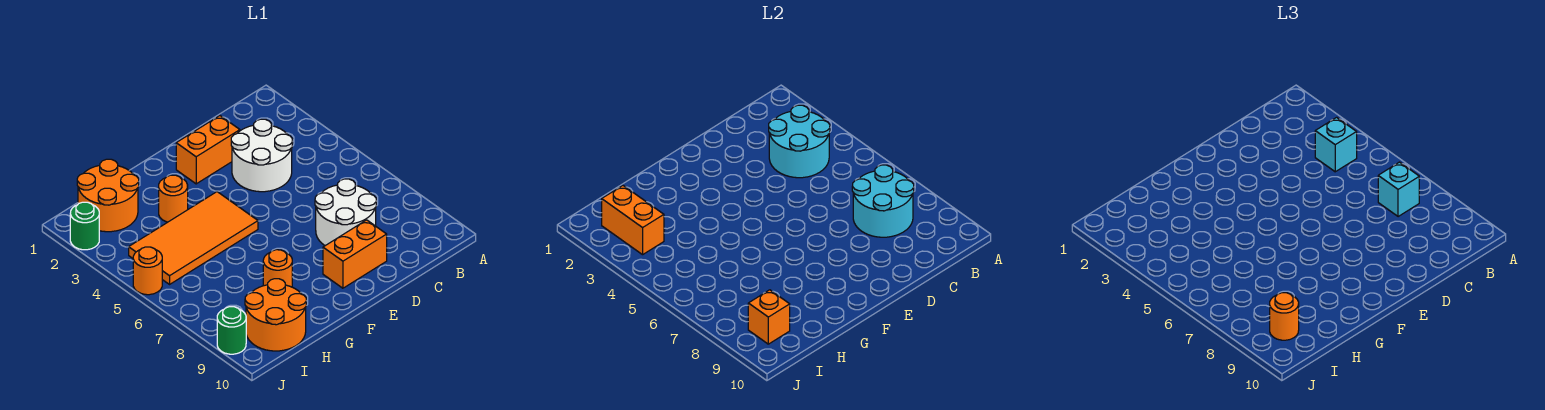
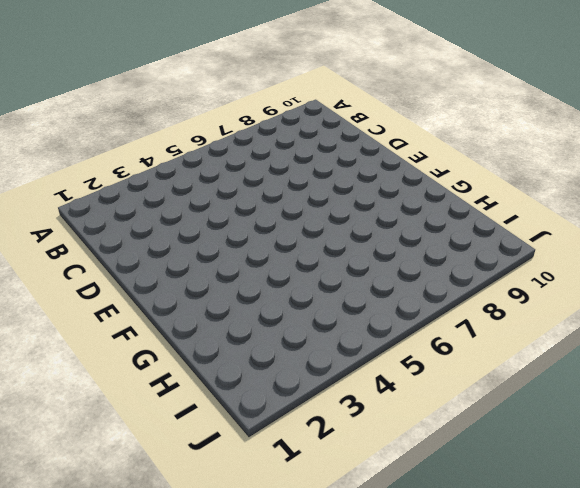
none -> white 2x2 round brick [231,119,293,192]
none -> white 2x2 round brick [315,179,376,246]
none -> orange 1x2 brick [176,116,240,184]

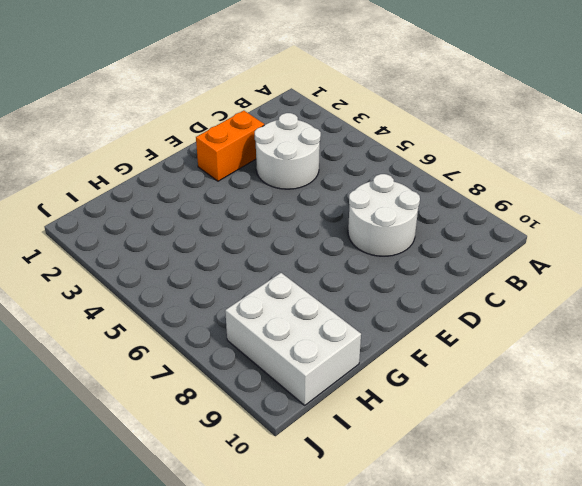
white 2x3 brick [225,273,361,405] -> orange 2x2 round brick [245,279,306,351]
none -> orange 1x2 brick [323,220,387,288]
none -> orange 2x4 tile [129,192,258,284]
none -> orange 1x1 round brick [159,175,188,222]

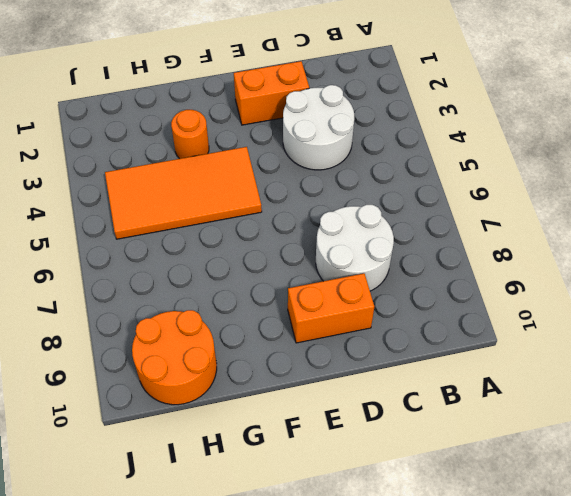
none -> orange 1x1 round brick [263,250,292,287]
none -> orange 2x2 round brick [77,159,139,232]
none -> green 1x1 round brick [70,202,99,250]

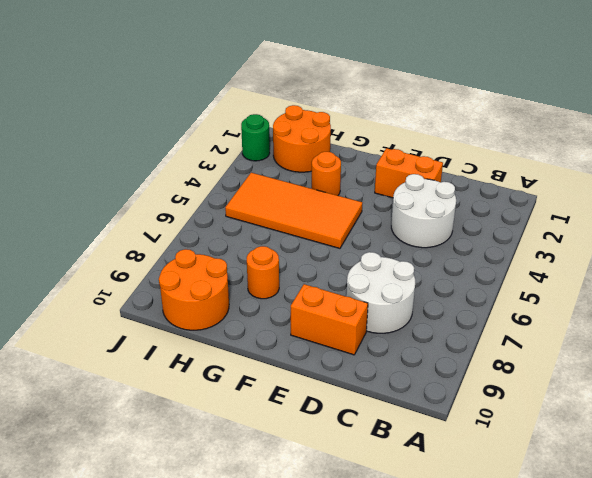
none -> orange 1x1 round brick [133,247,162,295]
none -> green 1x1 round brick [217,307,246,354]
none -> cyan 2x2 round brick [769,105,830,178]

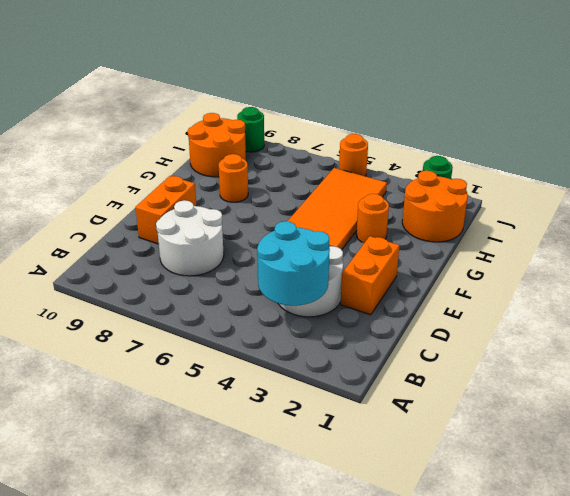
none -> cyan 2x2 round brick [852,165,914,237]
none -> orange 1x2 brick [602,186,664,255]
none -> orange 1x1 brick [748,290,790,344]

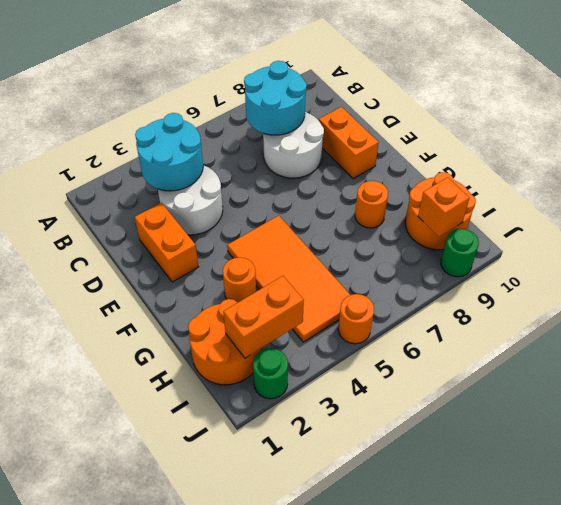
none -> cyan 1x1 brick [1315,117,1357,172]
none -> cyan 1x1 brick [1378,162,1419,217]
none -> orange 1x1 round brick [1270,293,1299,340]

